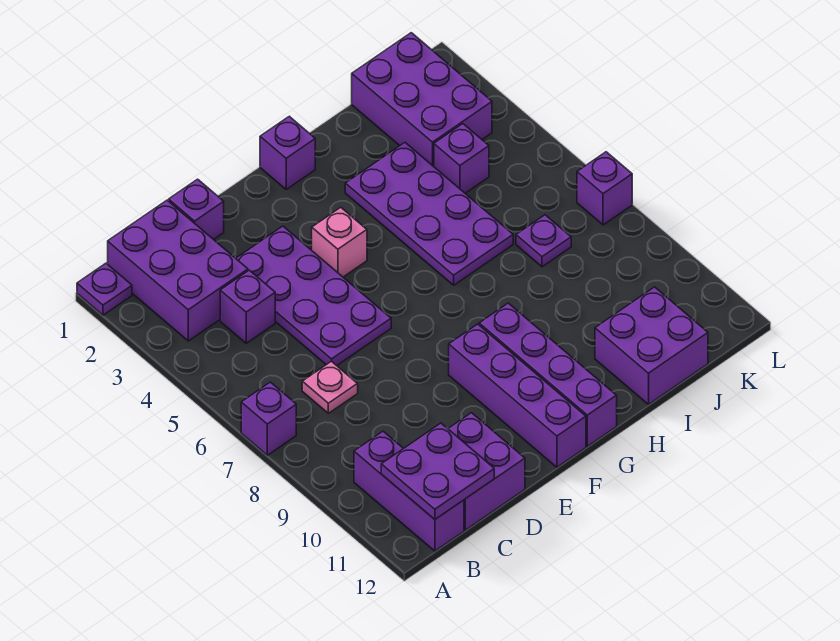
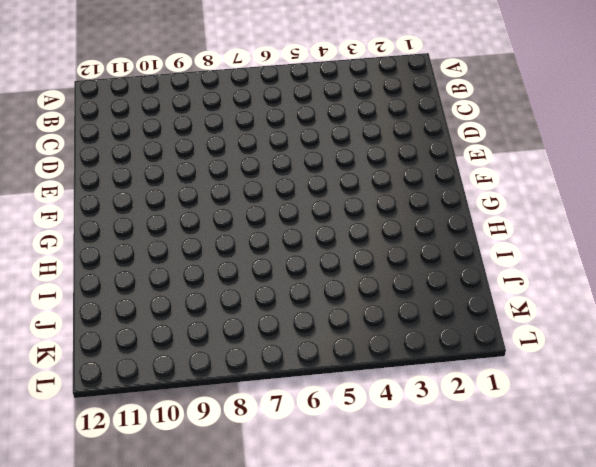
none -> purple 1x1 plate [77,263,132,315]
none -> purple 1x1 brick [241,382,296,455]
none -> purple 2x3 brick [108,200,248,341]

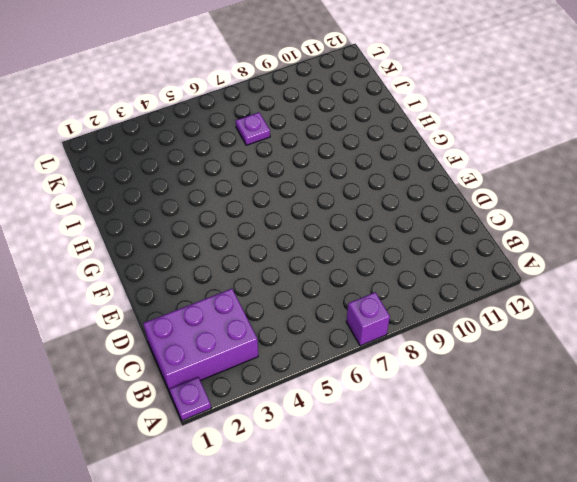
none -> purple 1x3 brick [354,431,464,551]
none -> purple 1x1 brick [220,270,275,343]
none -> pink 1x1 plate [302,361,358,413]

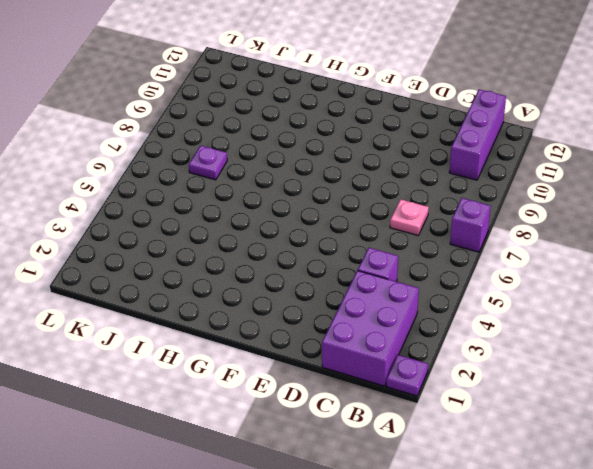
none -> purple 2x2 brick [448,413,525,530]
none -> purple 1x1 brick [169,179,224,240]
none -> purple 2x4 plate [236,226,391,366]

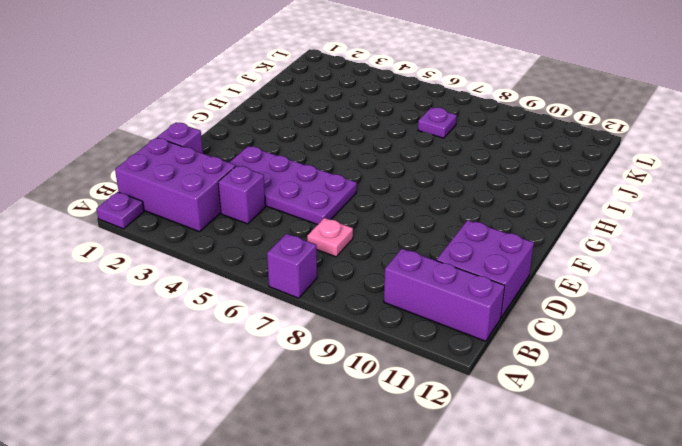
none -> pink 1x1 brick [312,207,367,277]
none -> purple 1x4 brick [449,324,586,467]
none -> purple 1x1 brick [260,116,315,189]

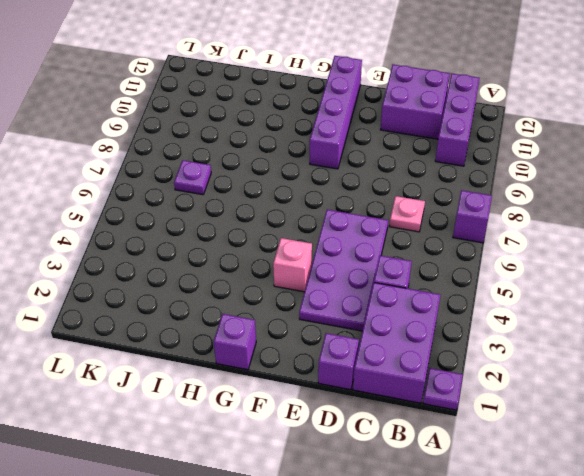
none -> purple 1x4 brick [479,303,617,446]
none -> purple 2x4 plate [345,143,513,285]
none -> purple 2x2 brick [595,287,708,404]

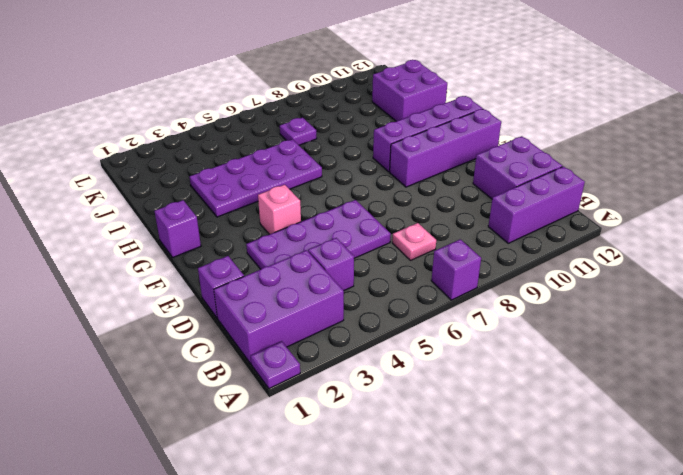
none -> purple 2x3 brick [352,33,492,166]
none -> purple 1x1 brick [434,124,489,193]
none -> purple 1x1 brick [577,152,632,225]

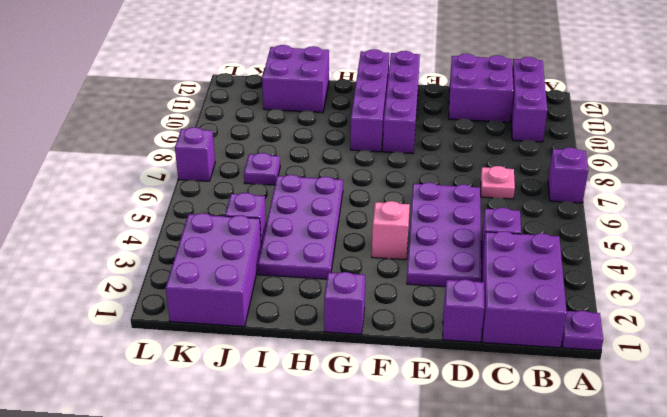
none -> purple 2x2 plate [381,423,494,519]

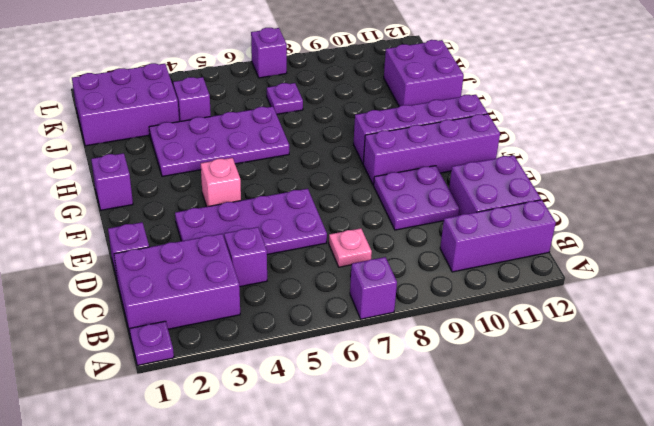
purple 2x2 plate [374,166,459,230] -> purple 2x2 plate moved to [381,423,494,519]

